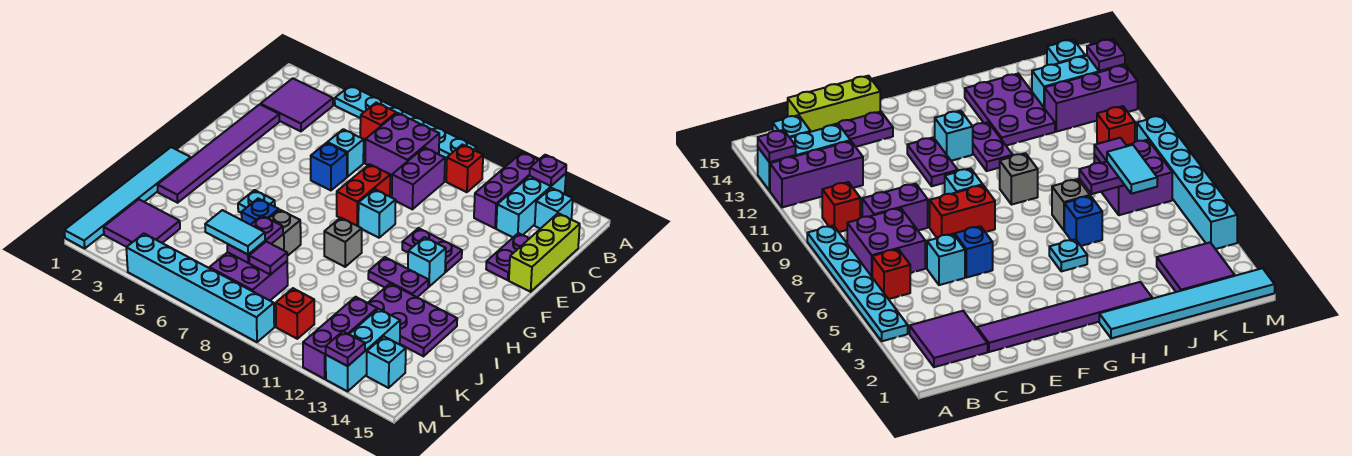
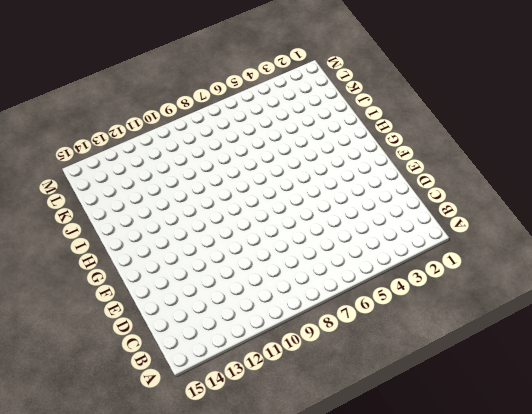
none -> cyan 1x6 plate [335,86,477,161]
none -> purple 1x3 brick [474,152,538,228]
none -> cyan 1x3 brick [496,173,566,237]
none -> purple 2x2 tile [261,78,333,131]

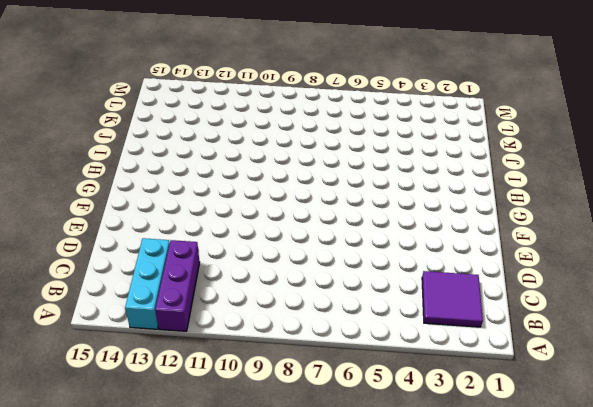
none -> cyan 1x6 plate [335,86,477,161]
none -> red 1x1 brick [360,103,396,142]
none -> purple 2x2 brick [365,113,439,177]
none -> red 1x1 brick [446,145,483,192]

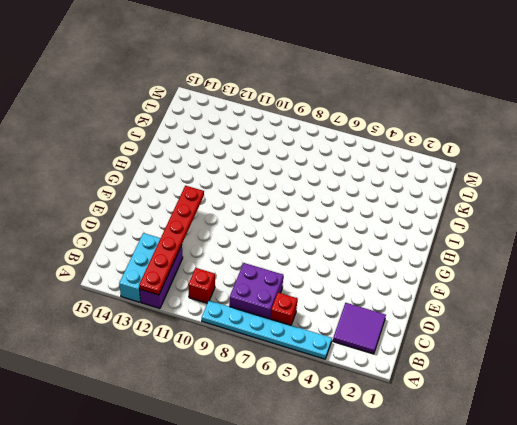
red 1x6 plate [139,186,204,295] -> none
none -> cyan 1x1 brick [535,188,573,229]
none -> purple 1x2 brick [392,147,445,209]
none -> lime 1x3 brick [509,213,580,292]
none -> purple 1x6 tile [158,104,280,203]

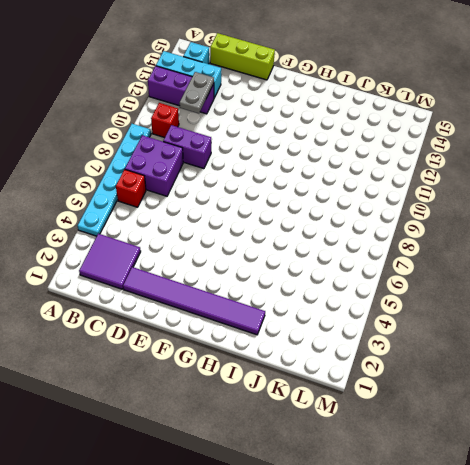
grey 1x2 plate [179,72,214,114] -> none
none -> cyan 1x1 brick [327,129,364,177]
none -> purple 1x2 plate [486,233,529,280]
none -> blue 1x1 brick [311,143,347,190]
none -> red 1x2 brick [337,164,390,226]

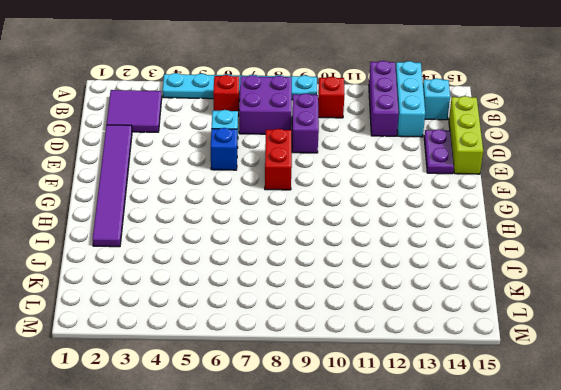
none -> cyan 1x1 brick [358,189,396,238]
none -> purple 1x2 plate [402,228,462,272]
none -> cyan 1x1 brick [408,237,446,287]
none -> cyan 1x6 tile [64,147,191,248]

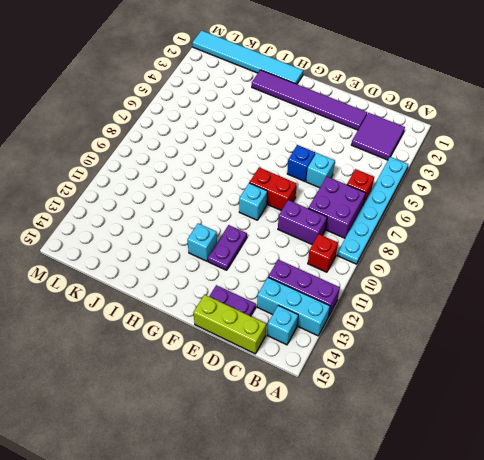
none -> cyan 1x1 plate [238,190,275,213]
none -> grey 1x1 brick [324,218,362,267]
none -> purple 1x2 plate [368,257,429,297]
none -> blue 1x1 brick [241,198,279,225]

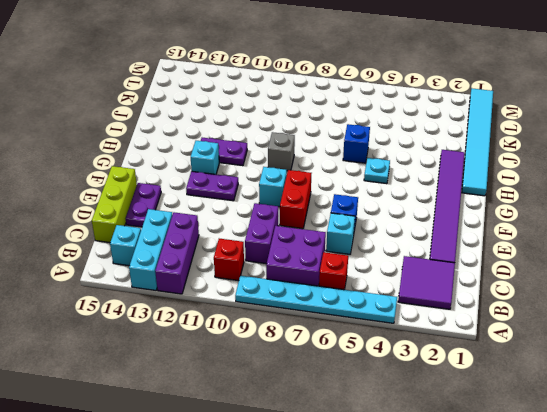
none -> grey 1x1 brick [269,210,301,256]
none -> purple 2x3 plate [368,284,457,356]
none -> purple 2x2 tile [104,199,180,247]
none -> purple 2x2 brick [209,252,288,300]

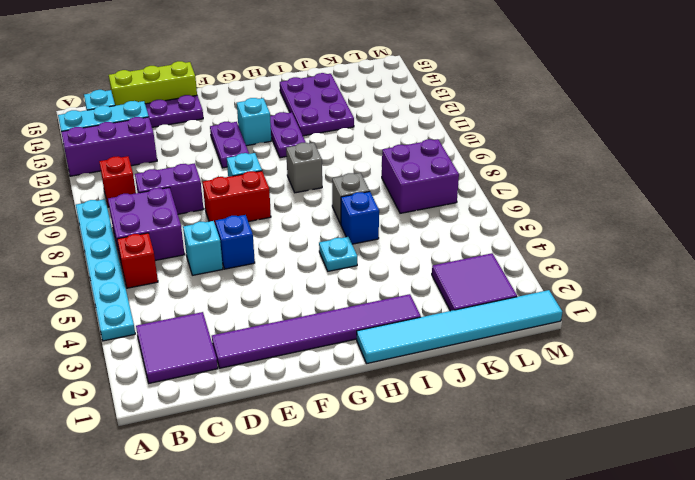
none -> purple 1x3 brick [303,297,377,379]
none -> cyan 1x3 brick [326,309,400,391]
none -> red 1x1 brick [276,288,314,339]
none -> cyan 1x1 brick [367,336,406,388]

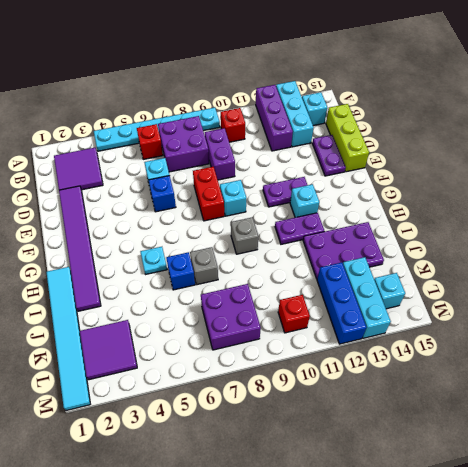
blue 1x3 brick [317,263,366,344] -> purple 1x3 brick [303,297,377,379]
none -> cyan 1x6 brick [126,234,274,342]
none -> purple 1x1 plate [530,155,566,186]
none -> purple 1x2 plate [227,216,283,263]
none -> purple 1x1 tile [249,242,287,275]

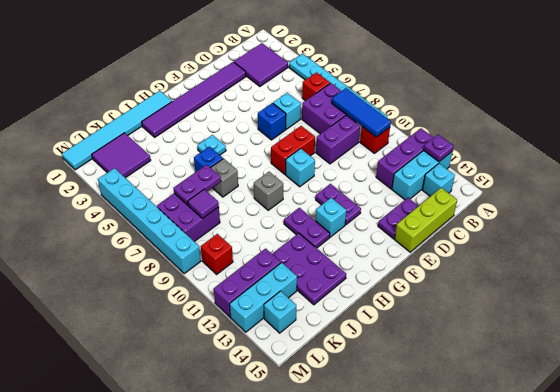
blue 1x3 tile [332,88,391,137] -> none
none -> purple 1x1 plate [326,331,365,366]
none -> cyan 1x2 tile [205,210,265,254]

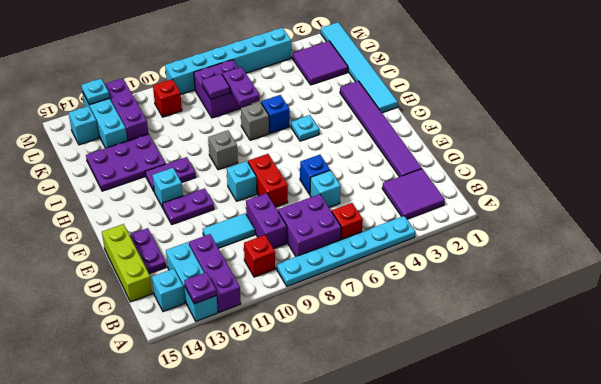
cyan 1x2 tile [203,213,255,248] -> cyan 1x2 tile moved to [205,210,265,254]
cyan 1x1 plate [81,79,110,105] -> purple 1x1 plate [326,331,365,366]

